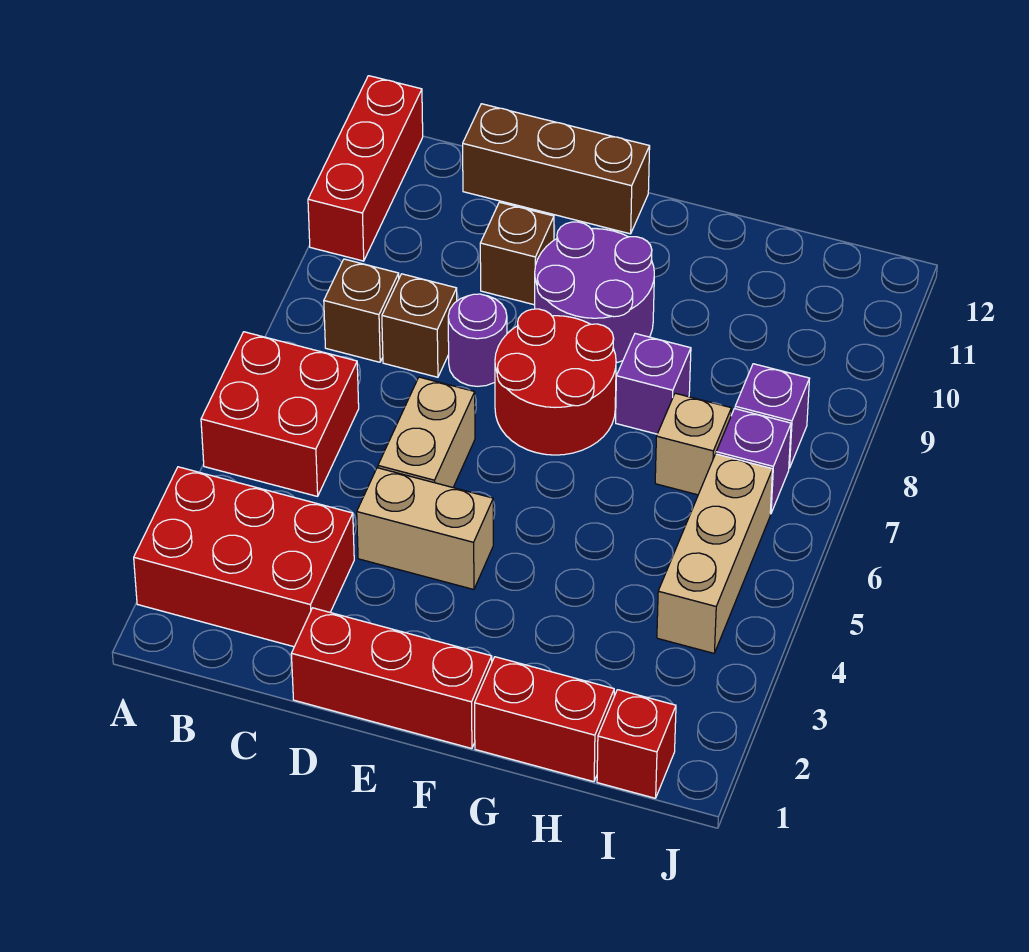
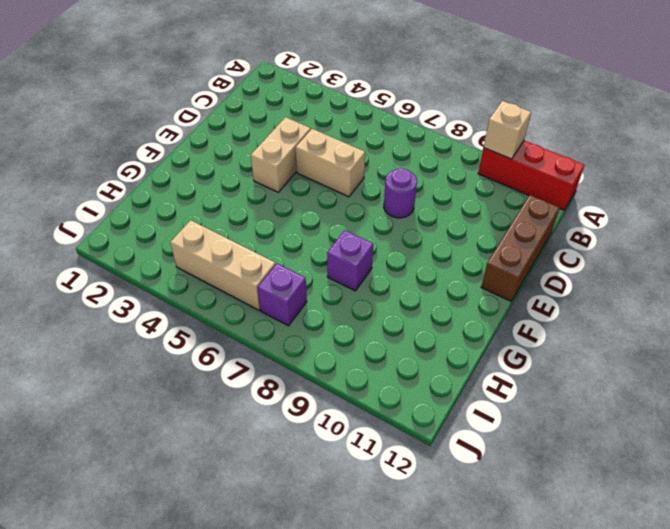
tan 1x1 brick [484,101,531,159] -> tan 1x1 brick moved to [655,393,731,495]
none -> red 2x3 brick [134,467,354,647]
none -> red 2x2 brick [201,332,359,496]
none -> brown 1x1 brick [324,259,399,362]

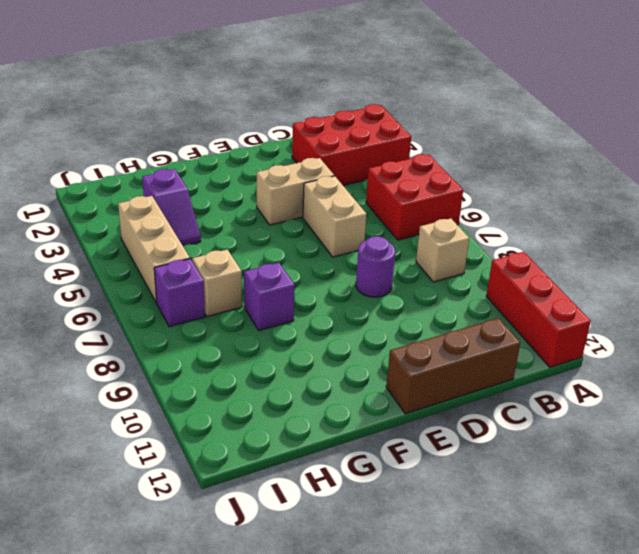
tan 1x1 brick [416,218,469,282] -> brown 1x1 brick [324,259,399,362]
purple 1x2 slope [142,169,201,246] -> none
none -> brown 1x1 brick [382,274,457,377]
none -> red 1x3 brick [291,608,492,749]
none -> brown 1x1 brick [480,202,554,305]

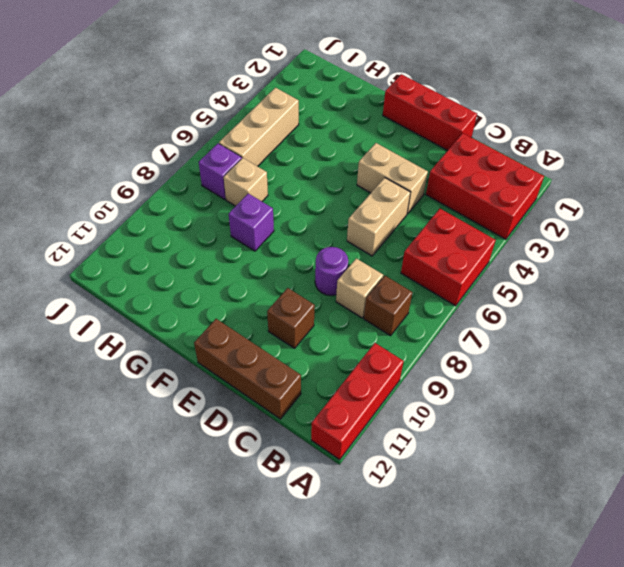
tan 1x1 brick [336,258,383,318] -> brown 1x1 brick [382,274,457,377]
none -> red 2x2 round brick [495,309,616,455]
none -> purple 2x2 round brick [535,222,654,363]
none -> red 1x2 brick [475,657,614,782]

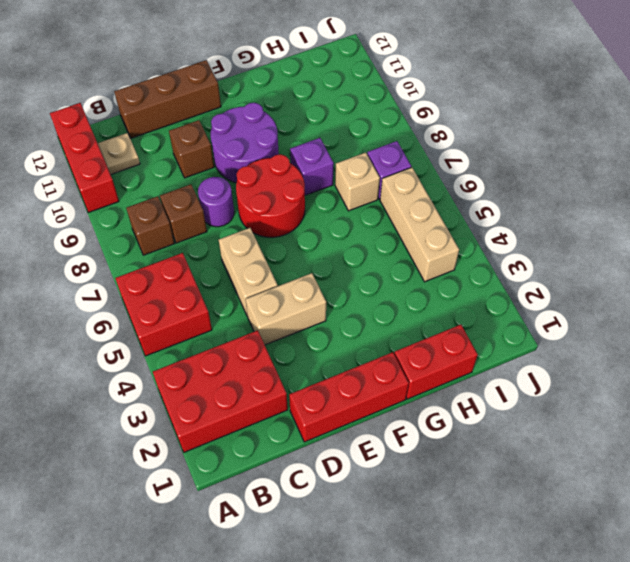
tan 1x1 plate [98,133,140,175] -> none
none -> red 1x1 brick [597,690,676,798]
none -> purple 1x1 brick [735,364,810,468]

